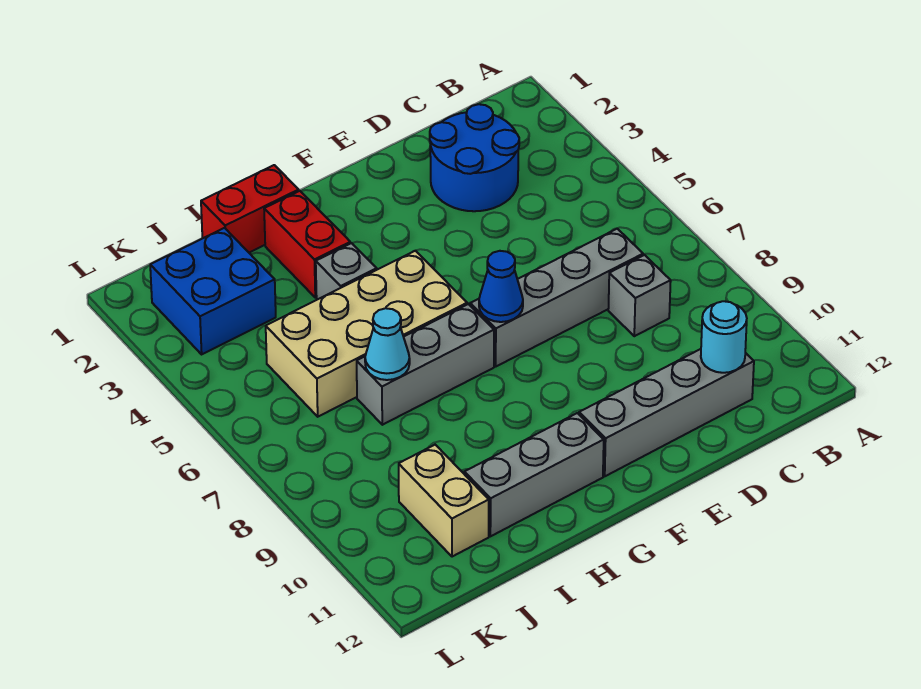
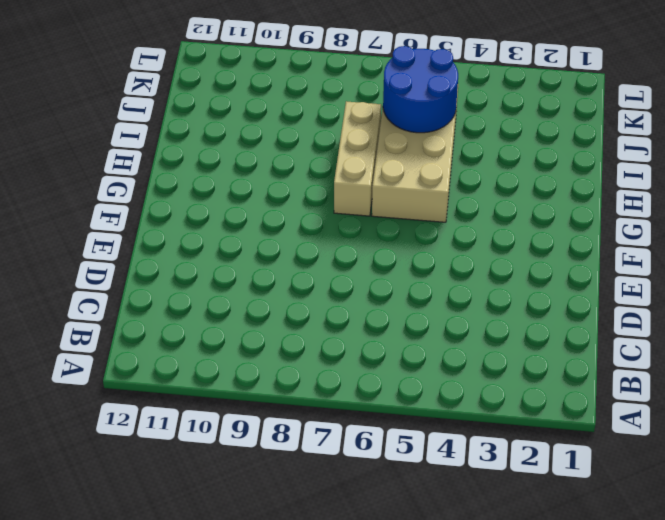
tan 1x3 brick [334,101,381,216] -> grey 1x3 brick [357,304,494,425]
blue 2x2 round brick [383,46,458,133] -> blue 2x2 round brick moved to [430,104,519,211]
none -> grey 1x4 brick [470,229,643,366]
none -> grey 1x1 brick [608,255,671,336]
none -> grey 1x4 brick [579,349,754,476]

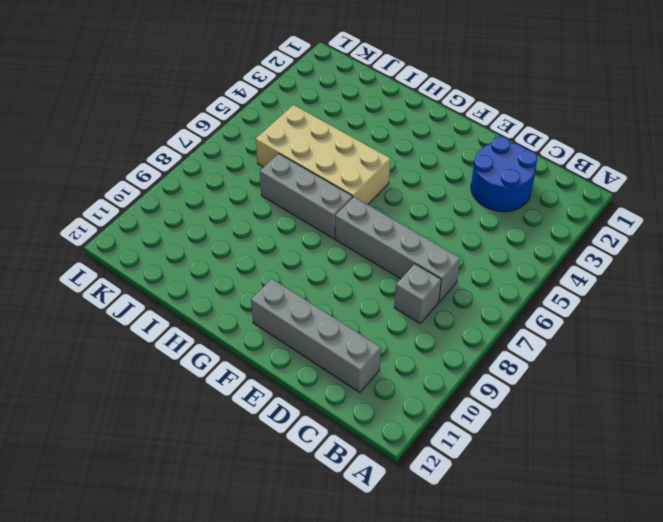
none -> grey 1x3 brick [464,413,604,536]
none -> red 1x2 brick [201,165,299,253]
none -> red 1x2 brick [264,191,350,298]

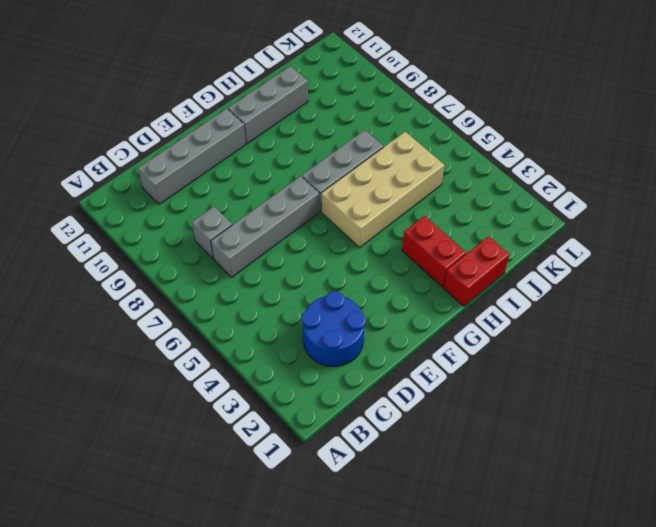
none -> grey 1x1 brick [316,243,377,300]
none -> blue 2x2 brick [150,228,276,354]
none -> tan 1x2 brick [399,445,489,557]

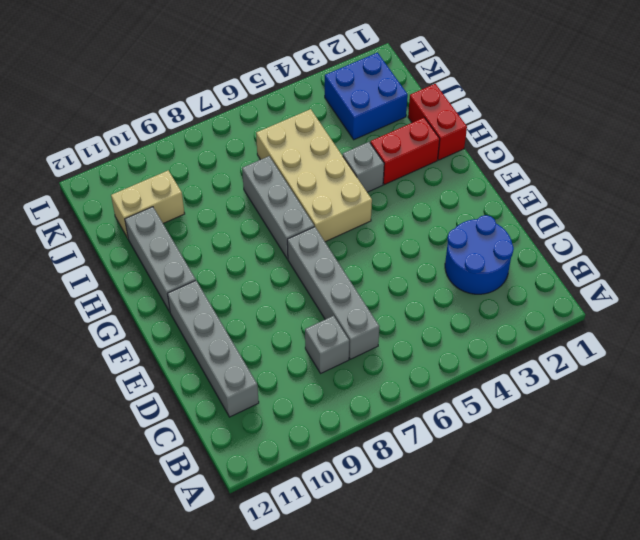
none -> cyan 1x1 round brick [701,301,747,373]
none -> blue 1x1 cone [479,251,523,322]
none -> cyan 1x1 cone [365,308,410,380]

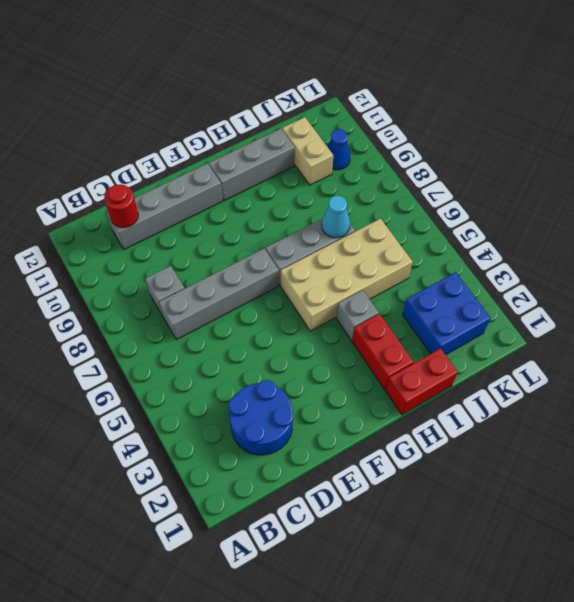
red 1x1 round brick [104,184,138,228] -> cyan 1x1 round brick [701,301,747,373]
blue 1x1 cone [328,129,350,170] -> blue 1x1 cone moved to [479,251,523,322]

